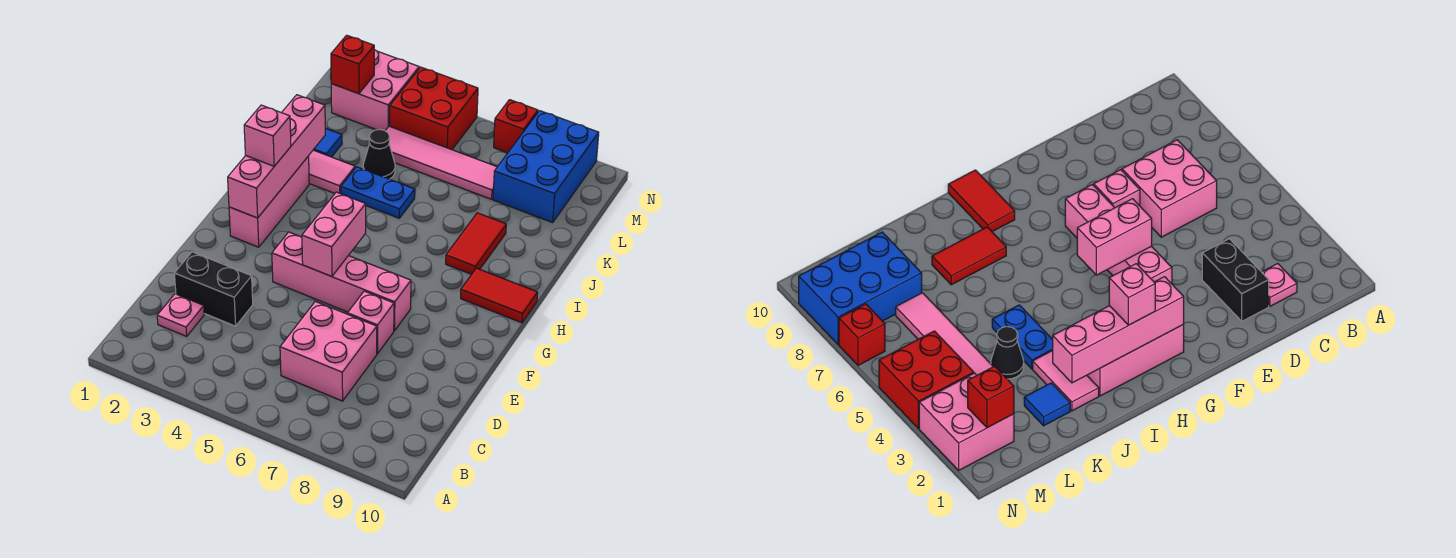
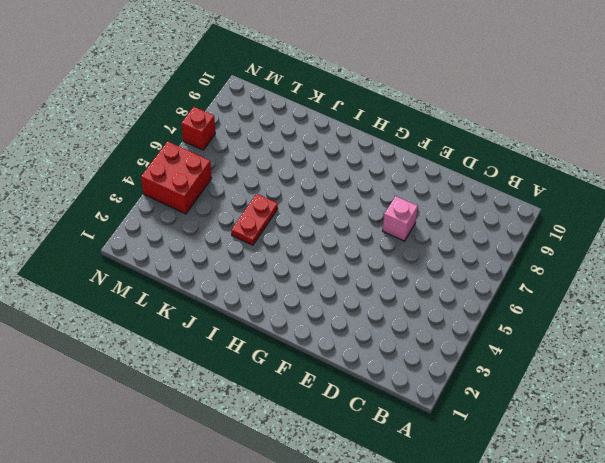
red 1x2 plate [231,194,278,245] -> blue 1x2 plate [341,167,415,218]
none -> pink 1x1 plate [157,294,204,336]
none -> pink 2x2 brick [280,301,377,401]
none -> black 1x2 brick [174,252,253,326]

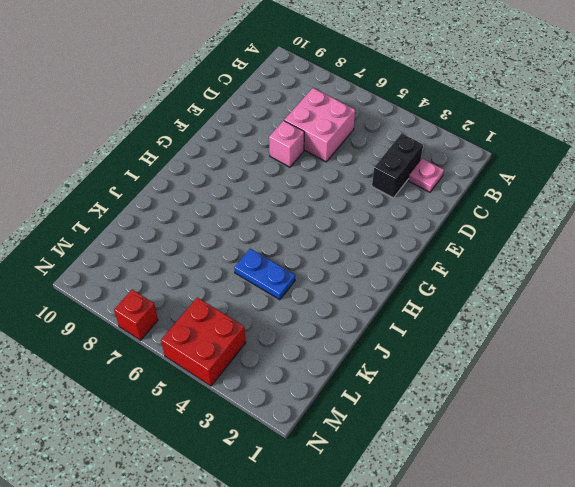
black 1x2 brick [372,133,423,198] -> black 1x2 brick turned to [174,252,253,326]
none -> pink 1x4 brick [272,232,411,331]
none -> pink 1x3 brick [229,156,309,247]
none -> red 1x2 tile [461,268,538,323]

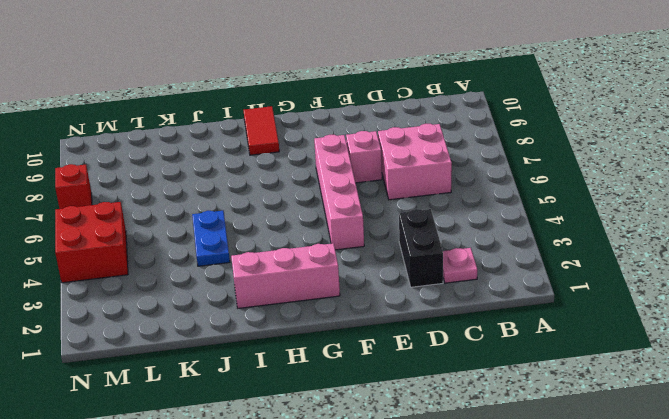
none -> red 1x2 tile [446,213,506,274]
none -> pink 1x2 tile [309,150,355,194]
none -> blue 1x1 tile [314,128,342,157]

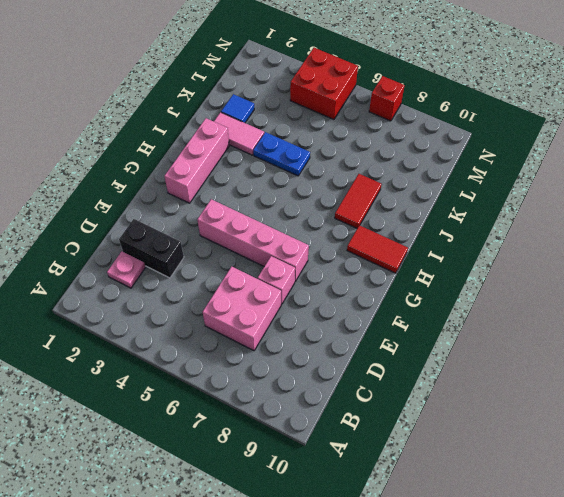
none -> black 1x1 cone [363,129,395,179]
none -> pink 1x4 tile [385,126,497,199]
none -> blue 2x3 brick [493,111,599,223]

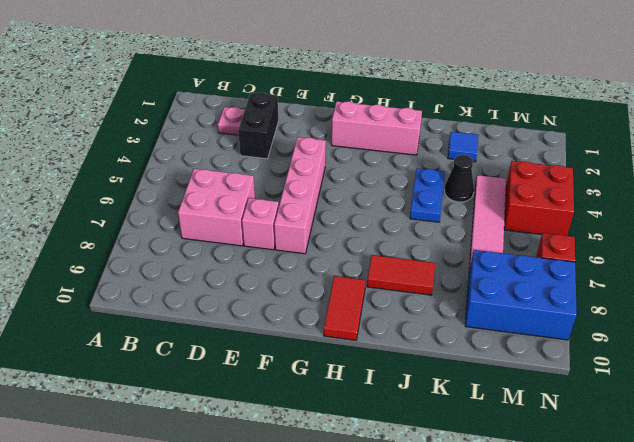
none -> pink 1x2 tile [309,150,355,194]
none -> pink 2x2 brick [331,50,419,130]
none -> pink 1x2 brick [302,192,366,276]

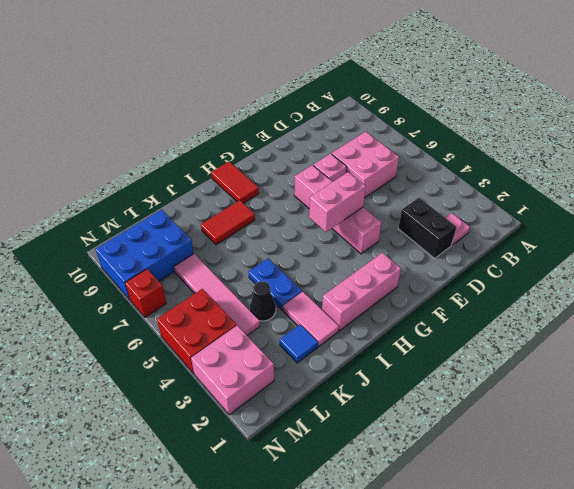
none -> pink 1x4 brick [228,95,325,218]
none -> red 1x1 brick [331,35,374,94]
none -> pink 1x1 brick [244,105,291,166]

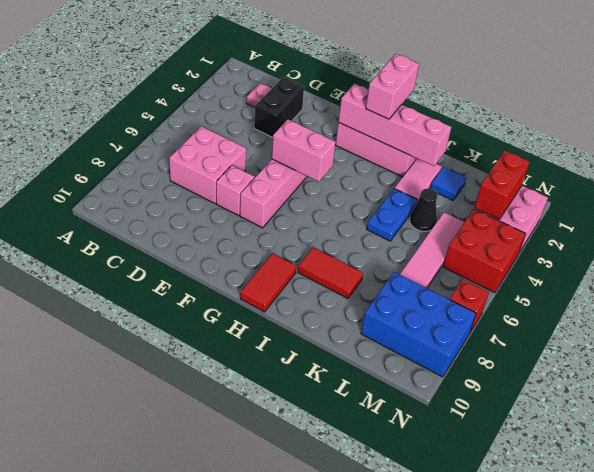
pink 1x2 brick [366,54,419,119] -> pink 1x1 brick [244,105,291,166]
red 1x2 brick [474,151,530,219] -> red 1x1 brick [331,35,374,94]

